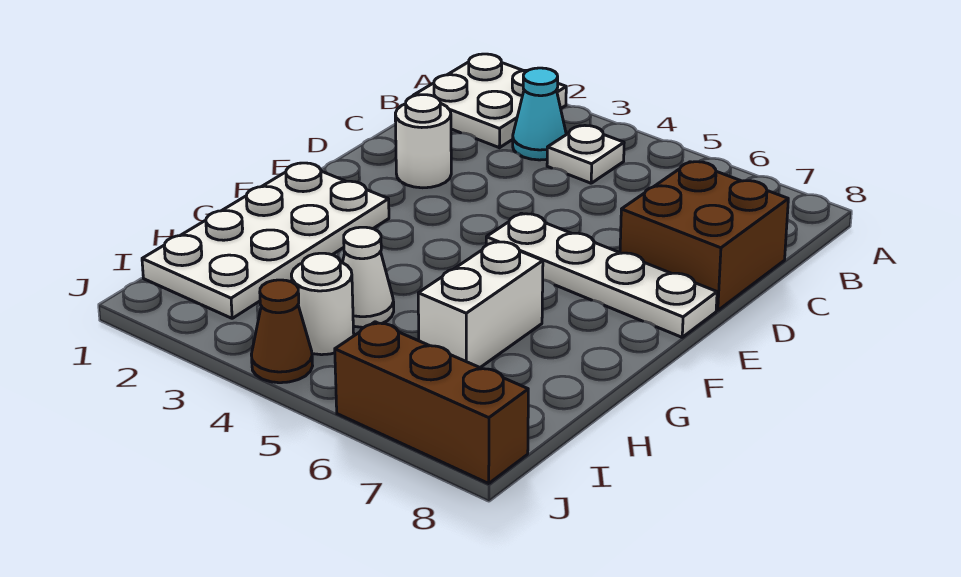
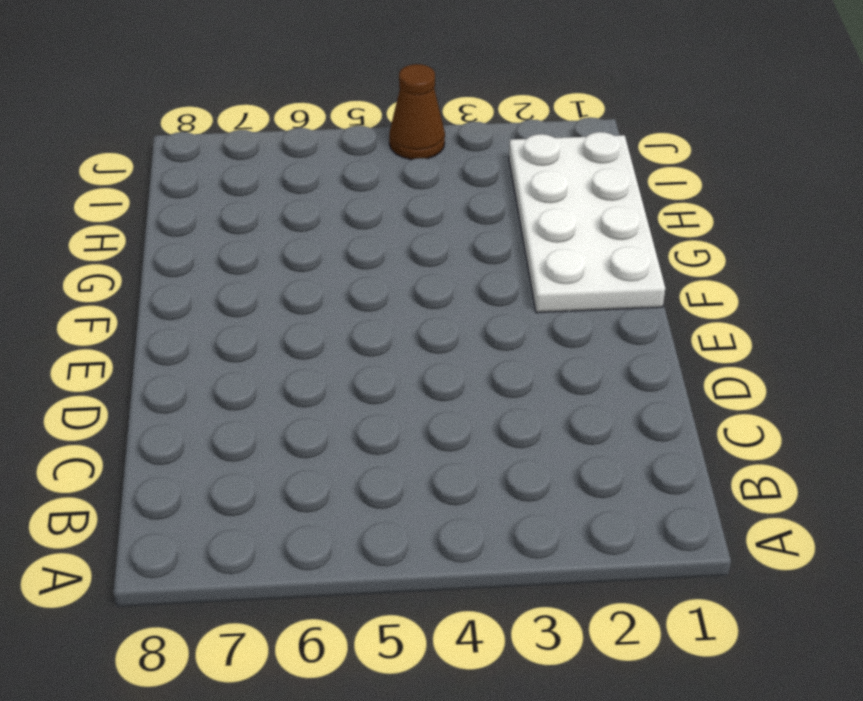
none -> white 2x2 plate [413,54,566,148]
none -> cyan 1x1 cone [513,68,566,160]
none -> white 1x1 plate [547,126,624,183]

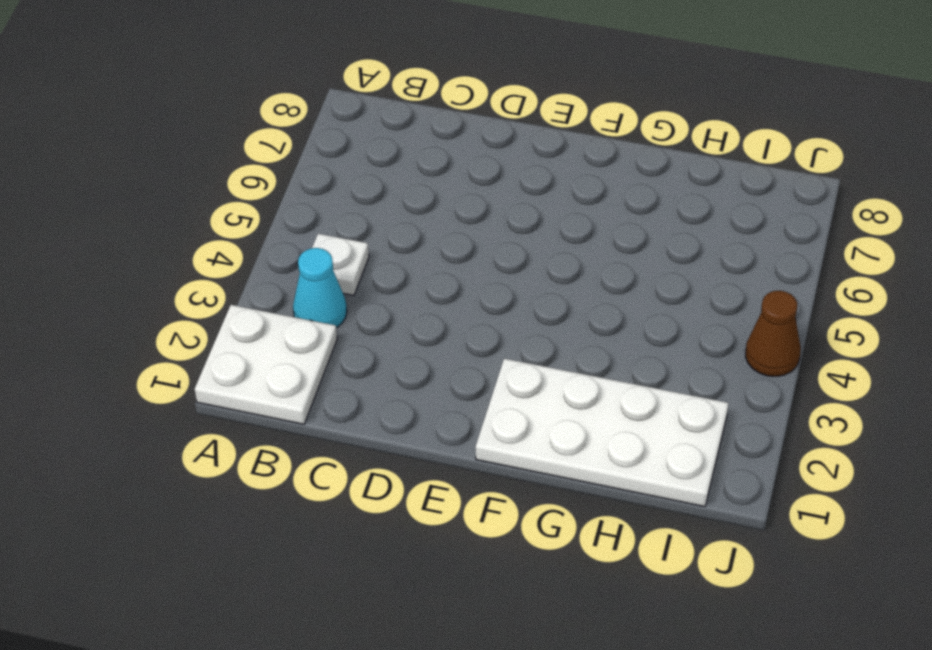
none -> brown 2x2 brick [620,162,788,311]
none -> white 1x1 round brick [395,95,451,188]
none -> white 1x4 plate [486,213,717,337]

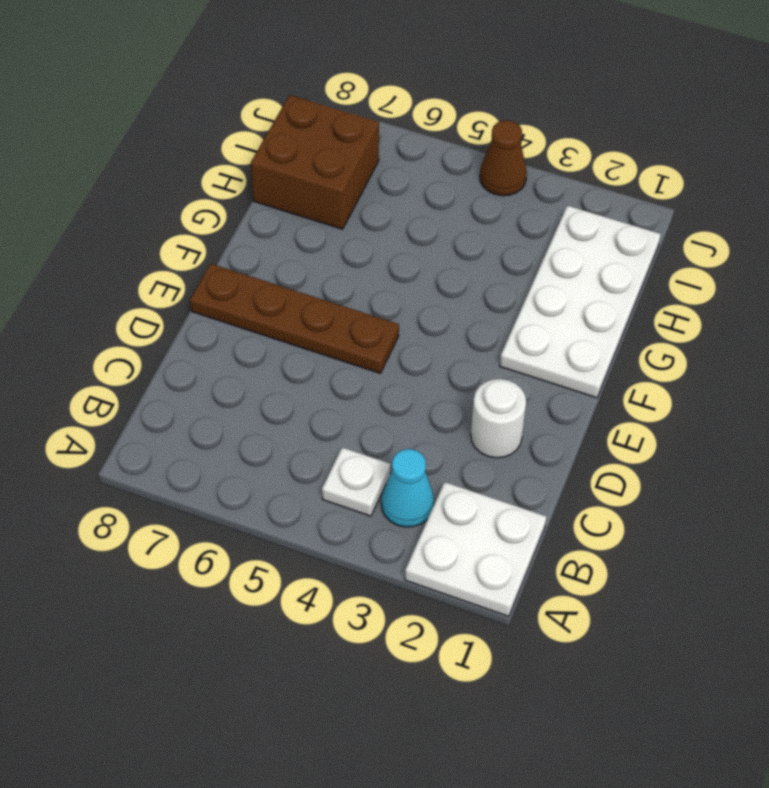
brown 1x4 plate [190,264,399,373] -> white 1x4 plate [486,213,717,337]
brown 2x2 brick [251,95,379,229] -> brown 2x2 brick moved to [620,162,788,311]
none -> white 1x2 brick [418,241,543,367]
none -> white 1x1 cone [343,227,394,327]
none -> white 1x1 round brick [291,253,354,355]

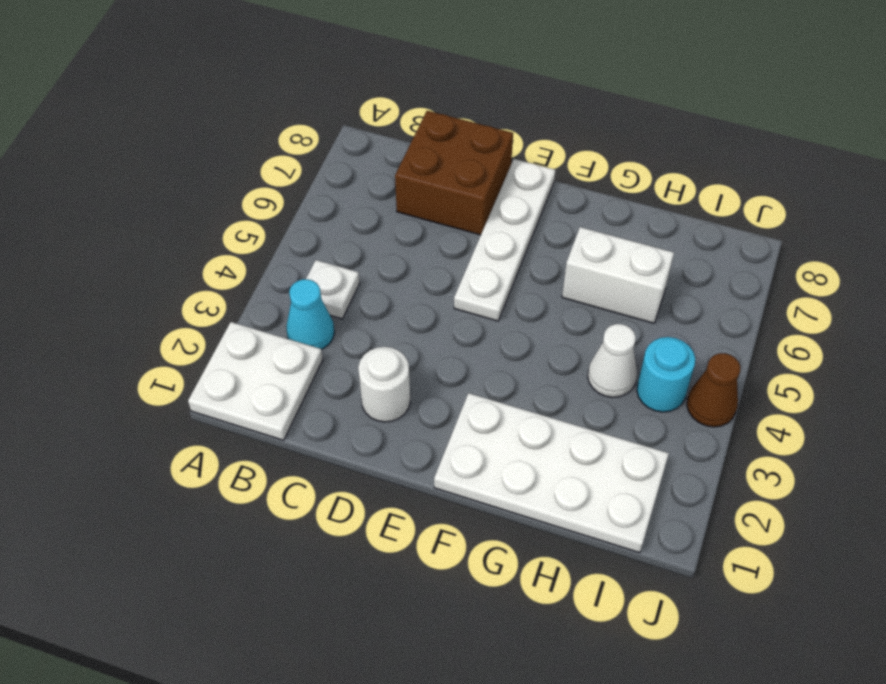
cyan 1x1 round brick [637,337,695,412] -> white 1x1 round brick [291,253,354,355]
none -> brown 1x3 brick [335,322,528,483]

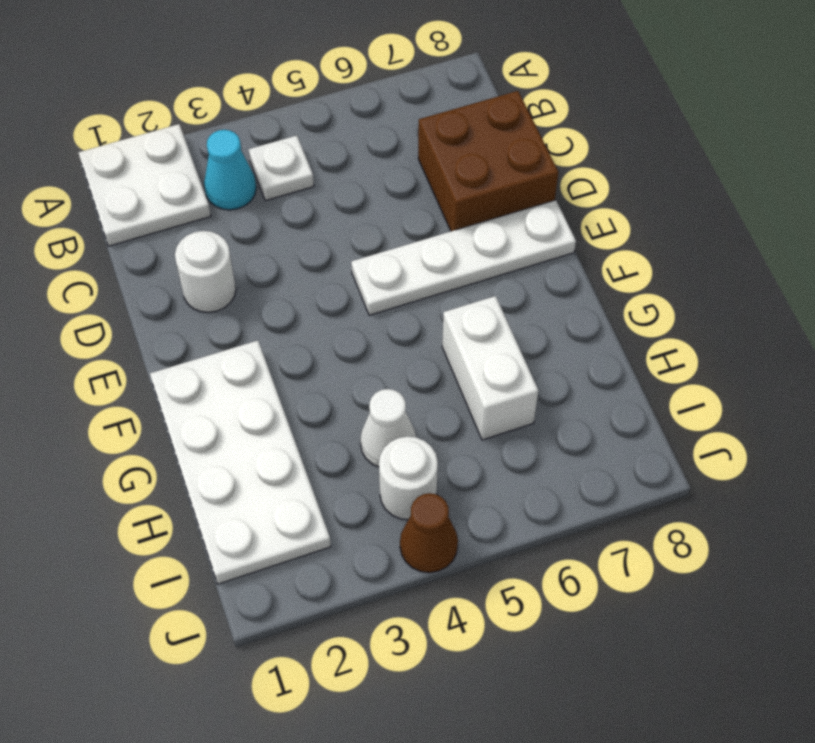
none -> brown 1x3 brick [335,322,528,483]

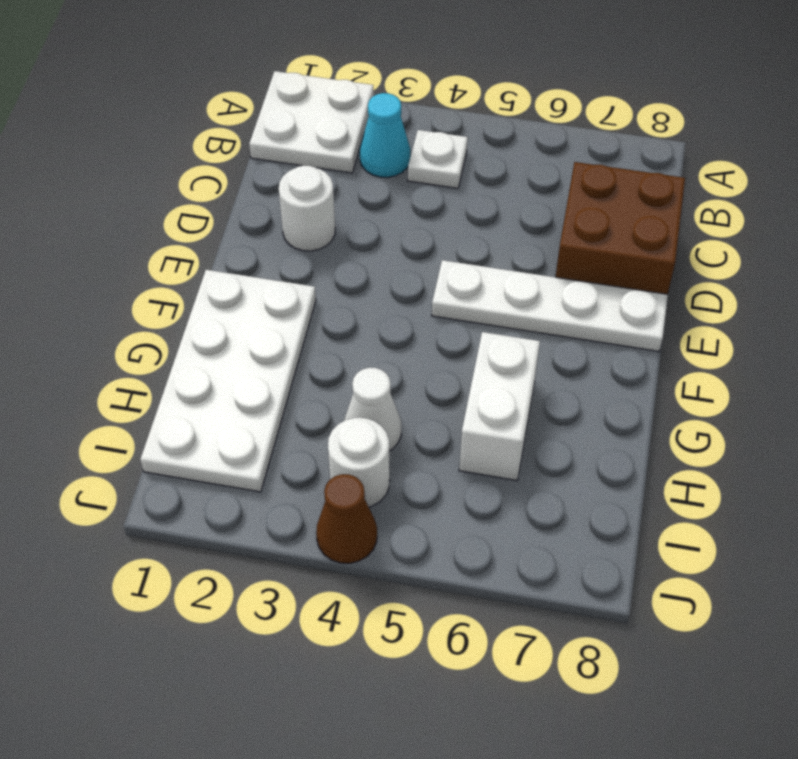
none -> brown 1x3 brick [335,322,528,483]

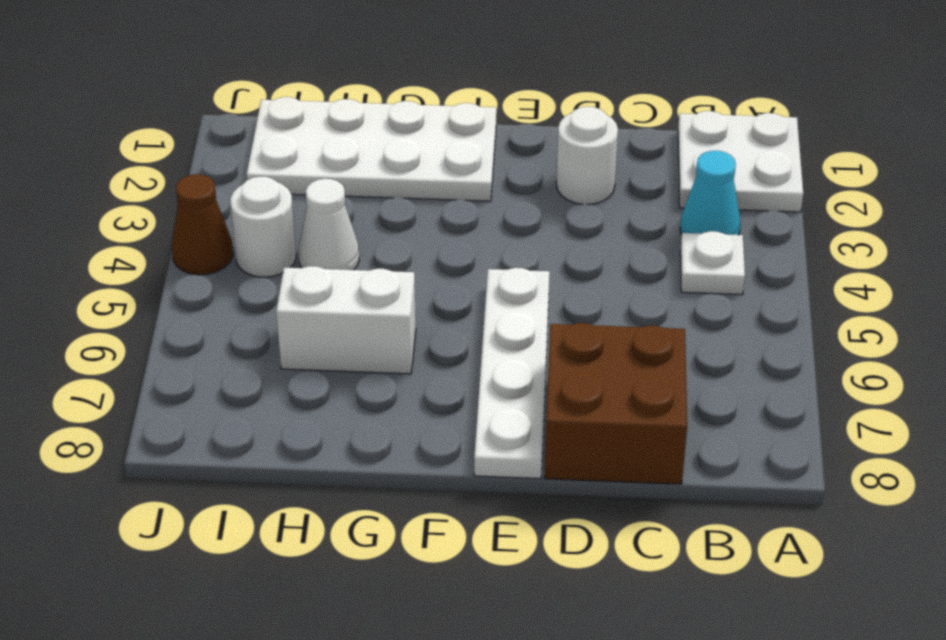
none -> brown 1x3 brick [335,322,528,483]

